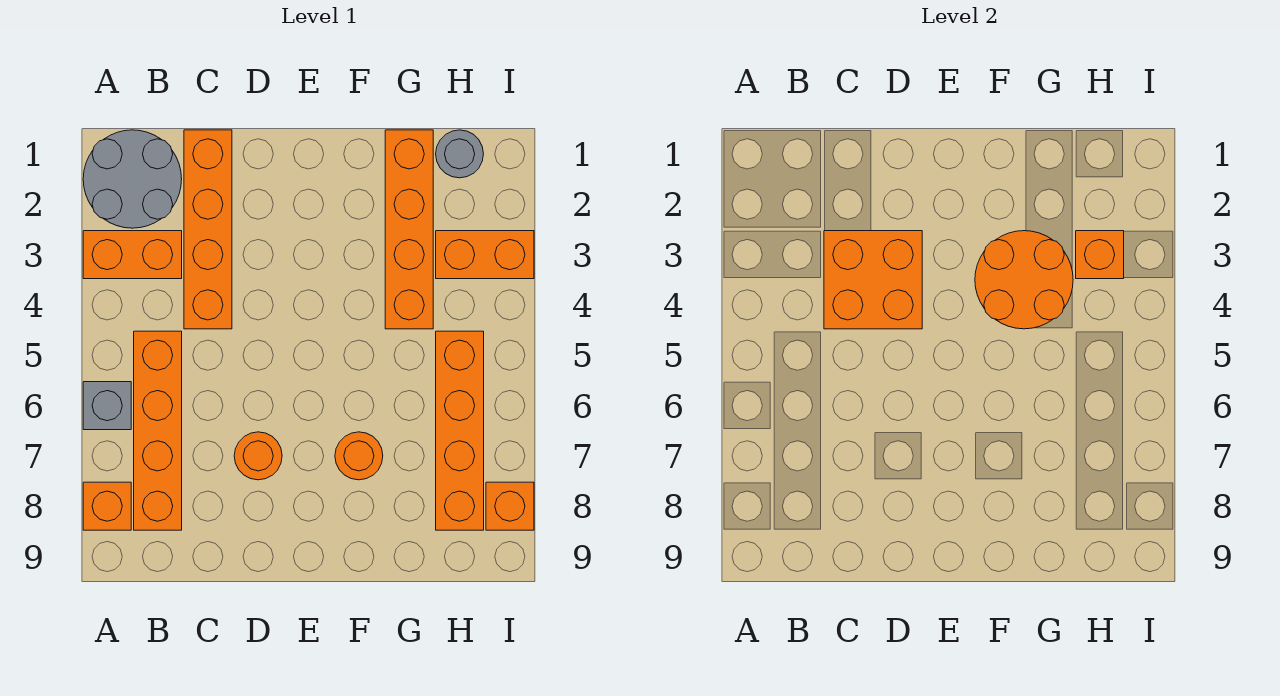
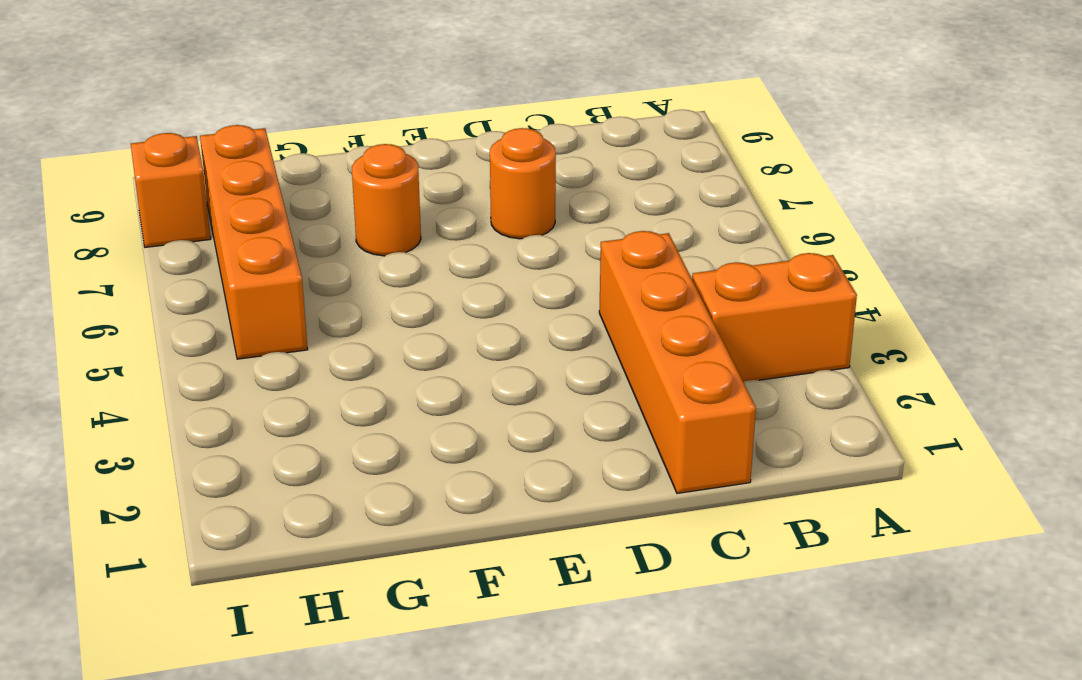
none -> grey 2x2 round brick [83,130,182,228]
none -> grey 1x1 brick [83,382,131,430]
none -> orange 1x1 brick [83,482,131,530]

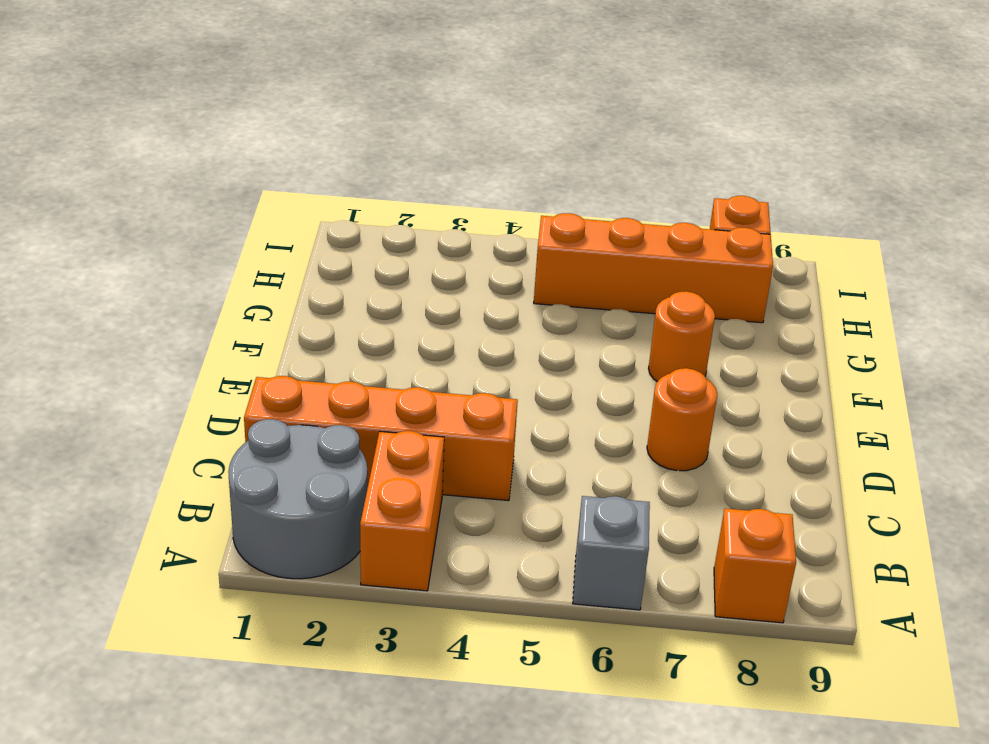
none -> orange 1x4 brick [134,331,182,530]
none -> orange 1x4 brick [385,130,433,329]
none -> grey 1x1 round brick [436,130,483,178]

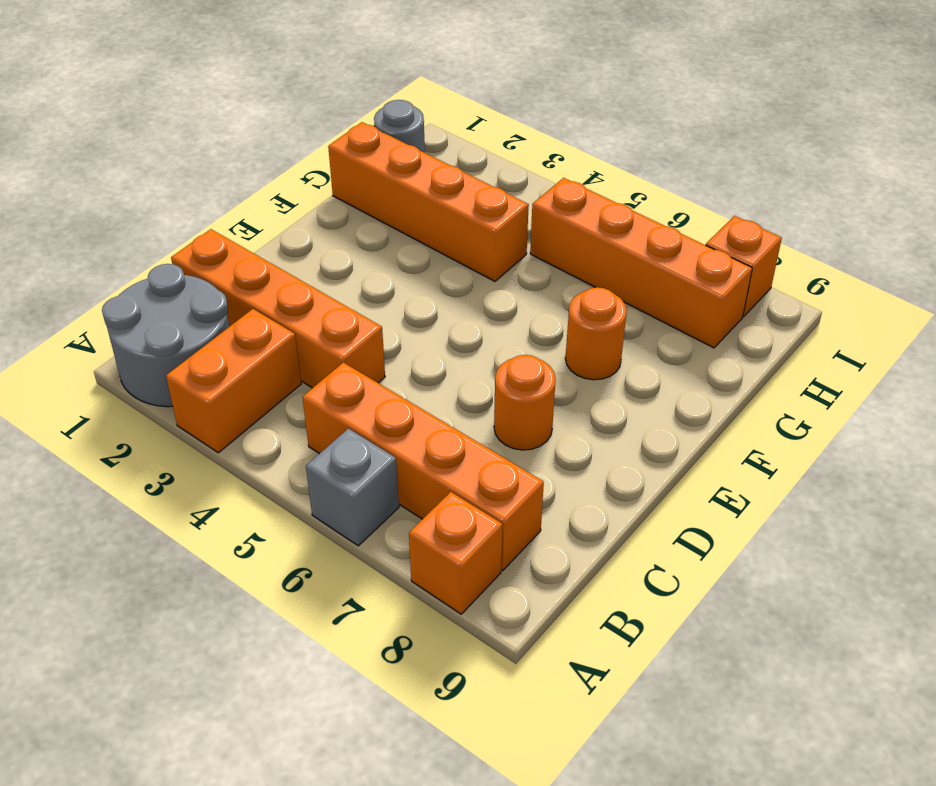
none -> orange 1x2 brick [436,231,534,279]
none -> orange 2x2 brick [824,231,922,329]
none -> orange 2x2 round brick [975,231,1073,329]

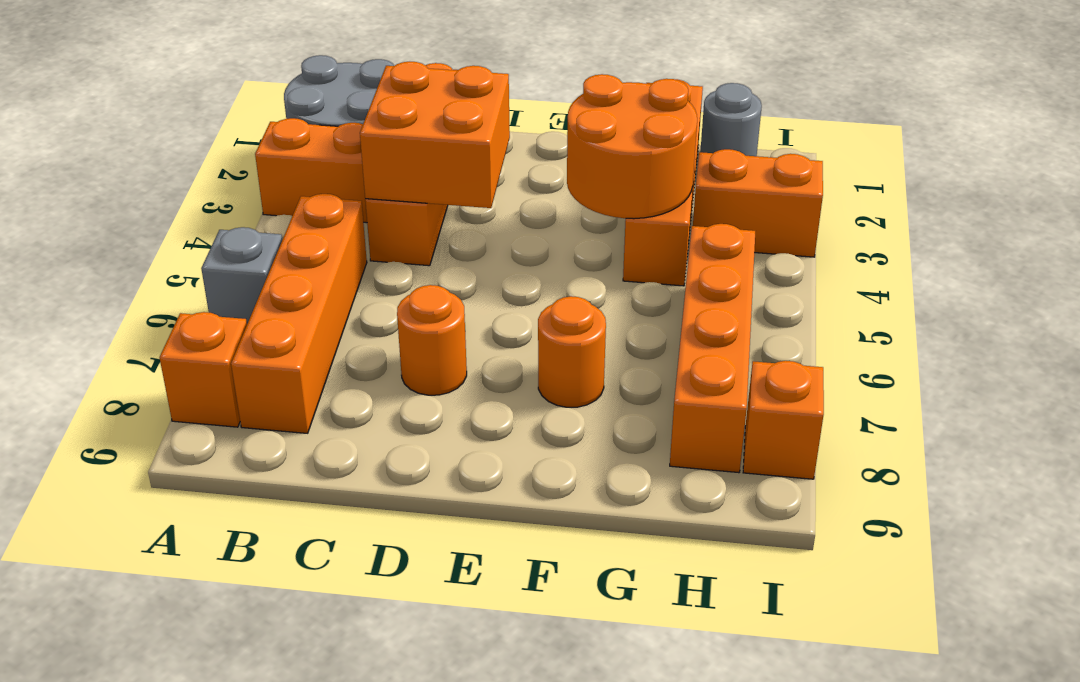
none -> orange 1x1 brick [1076,231,1124,279]

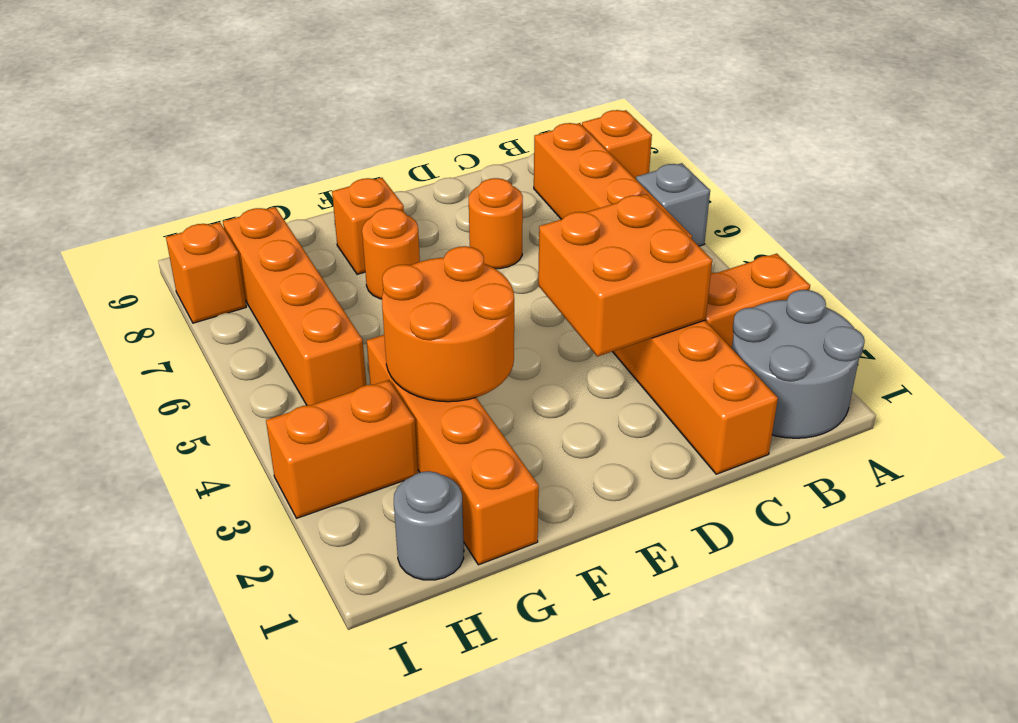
orange 1x1 brick [332,178,404,274] -> orange 1x1 brick moved to [1076,231,1124,279]

